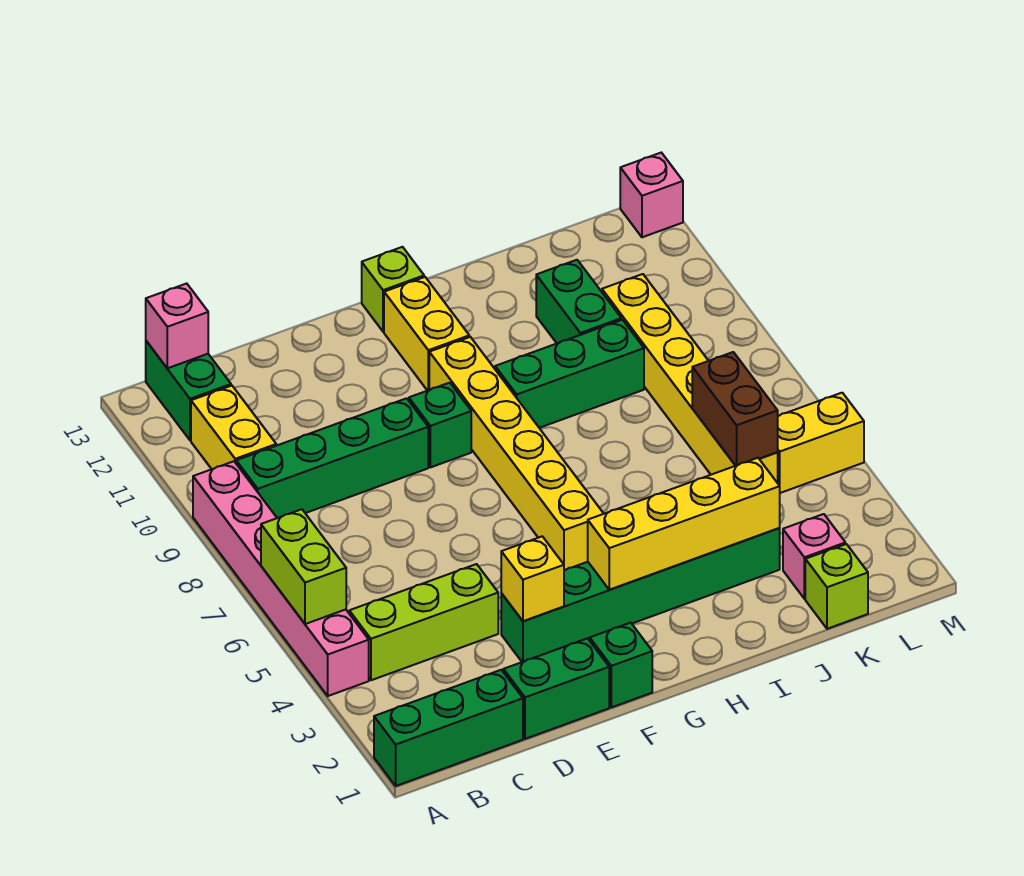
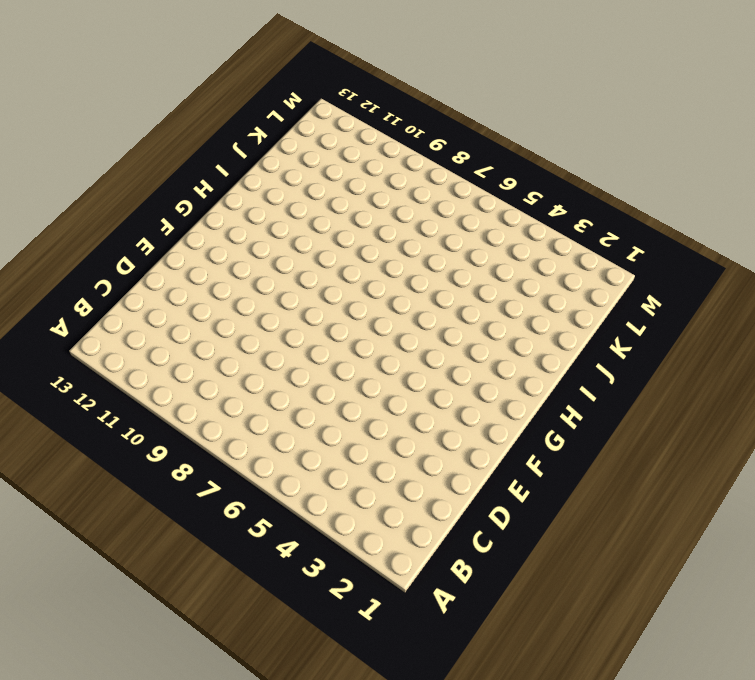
none -> green 1x3 brick [374,670,523,786]
none -> pink 1x6 brick [193,461,369,696]
none -> lime 1x3 brick [349,564,498,680]

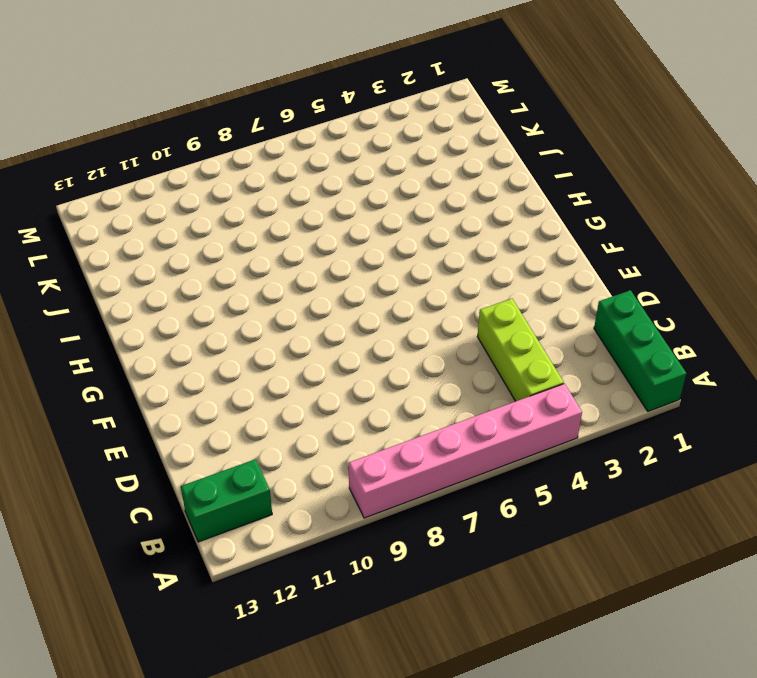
none -> green 1x4 brick [236,398,428,518]
none -> yellow 1x2 brick [191,386,276,469]
none -> green 1x2 brick [503,638,609,739]

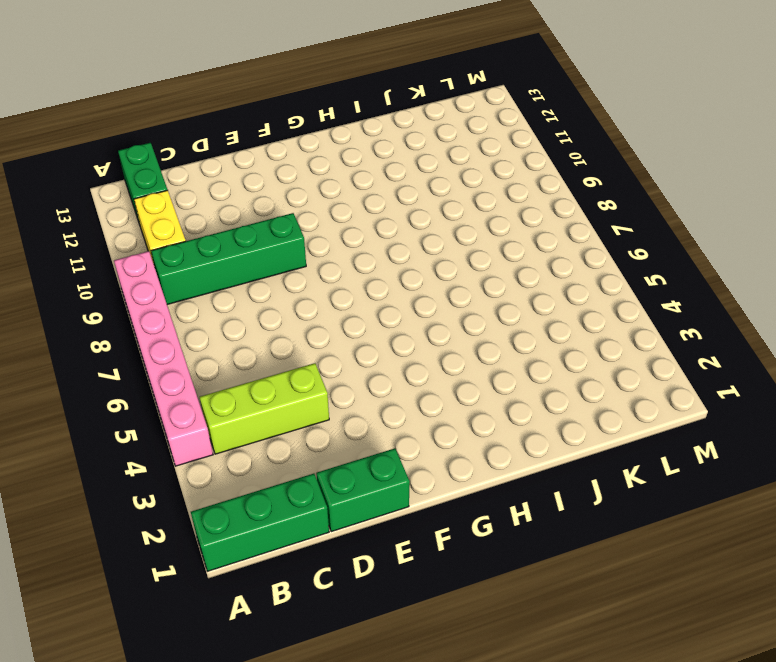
none -> green 1x6 brick [501,528,780,662]
none -> green 1x1 brick [590,623,652,707]
none -> green 1x1 brick [409,383,471,467]

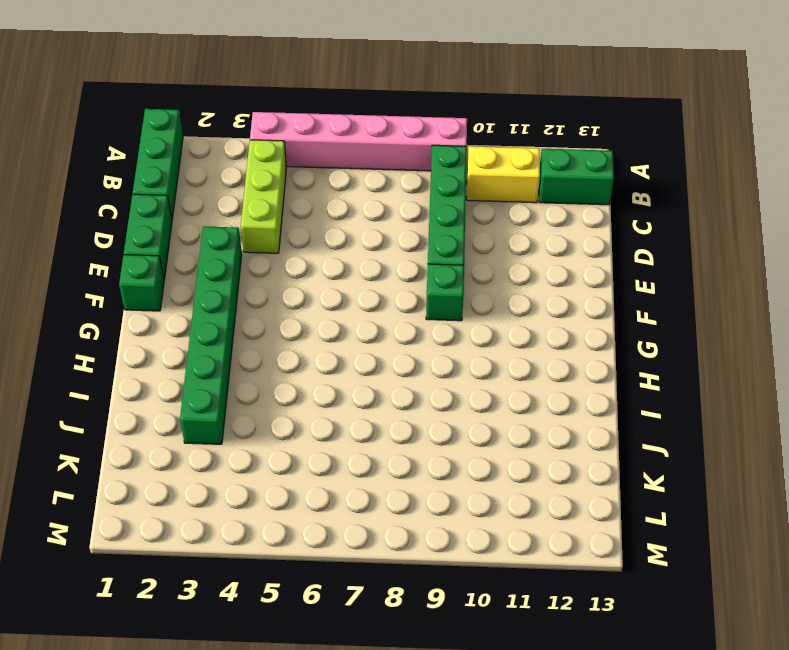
none -> yellow 1x6 brick [429,337,604,570]
none -> yellow 1x2 brick [384,277,469,391]
none -> lime 1x1 brick [362,247,424,332]

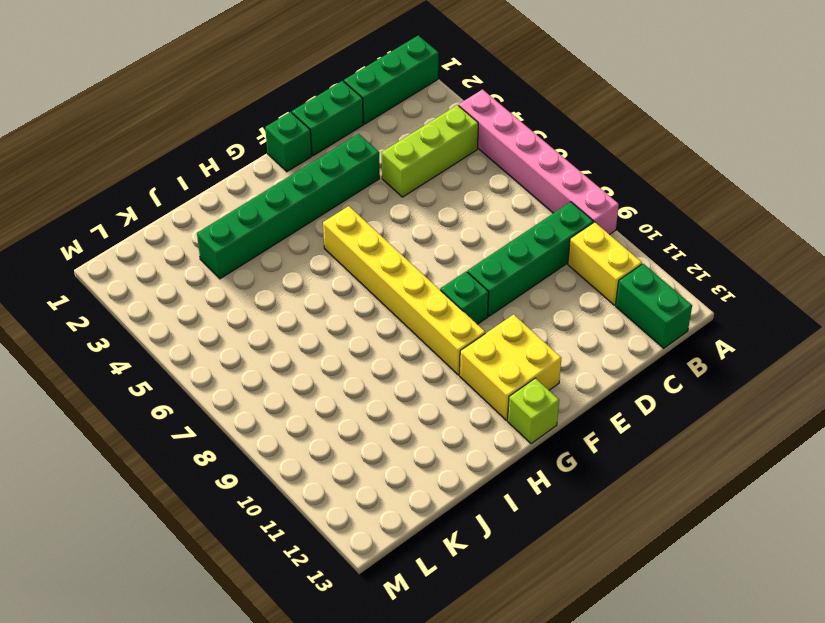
yellow 2x2 brick [460,314,561,420] -> yellow 1x2 brick [384,277,469,391]
none -> green 1x3 brick [495,320,644,428]
none -> green 1x2 brick [536,260,621,343]
none -> lime 1x1 brick [805,544,868,629]

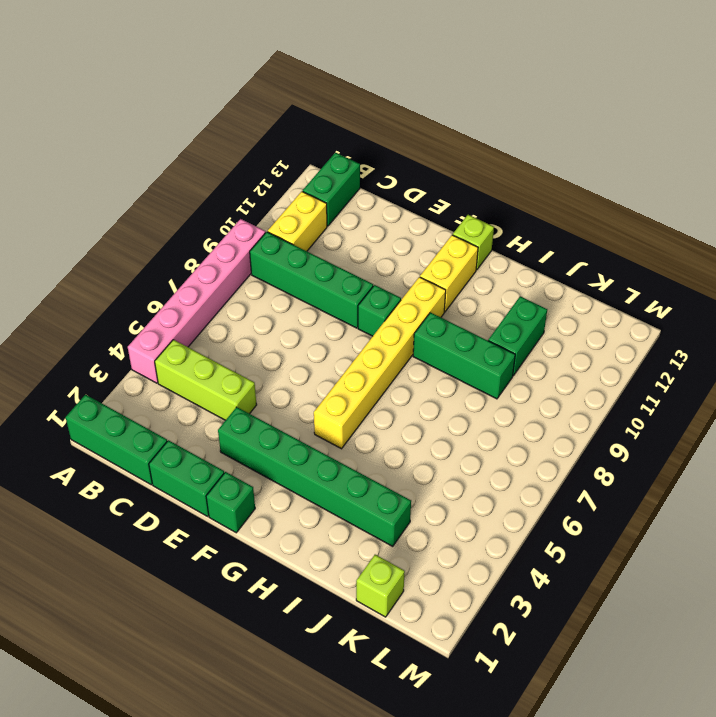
none -> pink 1x1 brick [783,514,845,599]
none -> yellow 1x6 brick [602,274,778,483]
none -> yellow 1x2 brick [777,393,864,493]

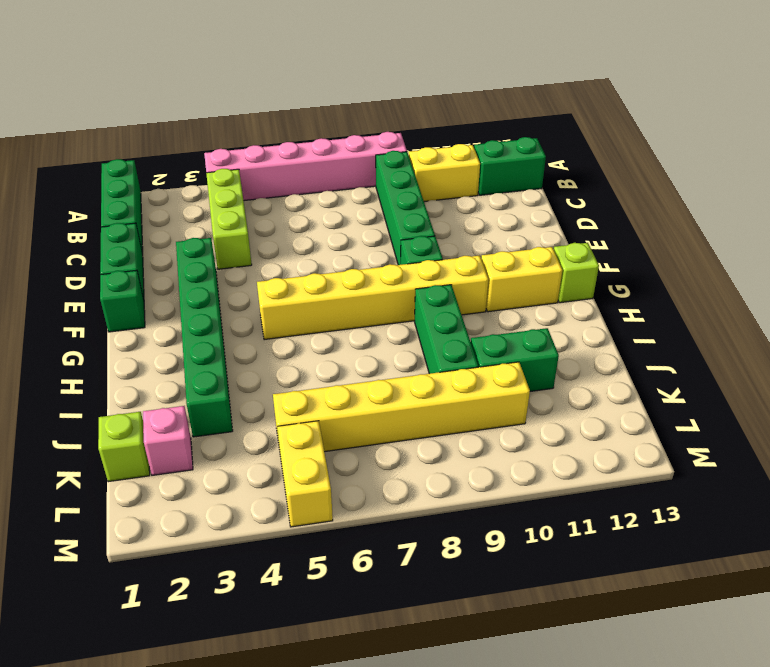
none -> pink 1x1 brick [620,153,683,237]
none -> lime 1x2 brick [261,509,346,624]
none -> pink 1x1 brick [146,284,208,368]

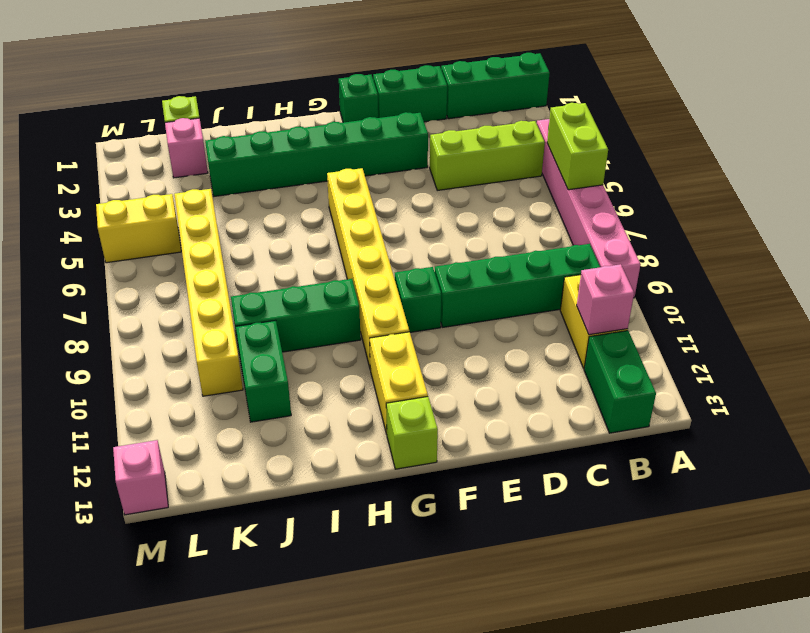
pink 1x1 brick [577,264,634,335] -> pink 1x1 brick moved to [146,284,208,368]
none -> yellow 1x1 brick [501,536,564,621]
none -> yellow 1x4 brick [588,458,780,590]
none -> brown 1x2 brick [692,352,778,466]

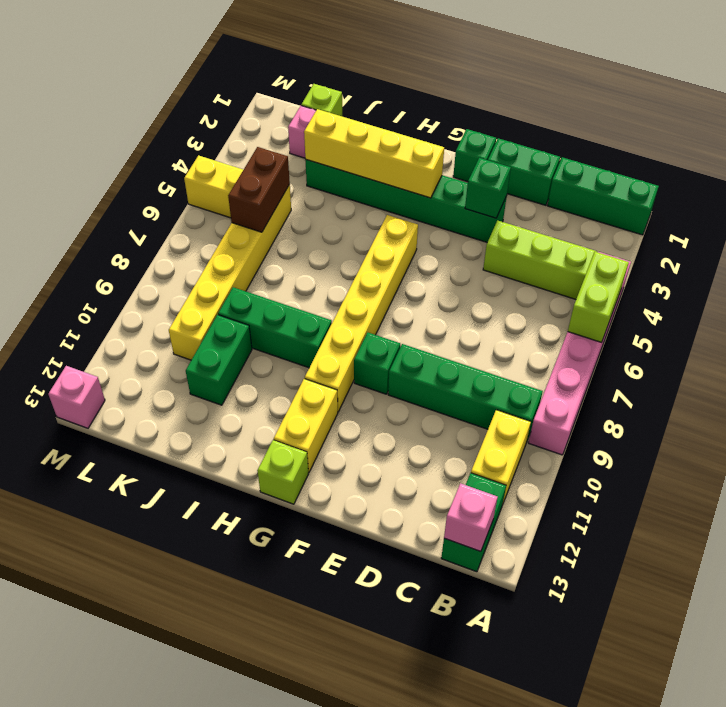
green 1x1 brick [465,158,511,218] -> yellow 1x1 brick [501,536,564,621]

